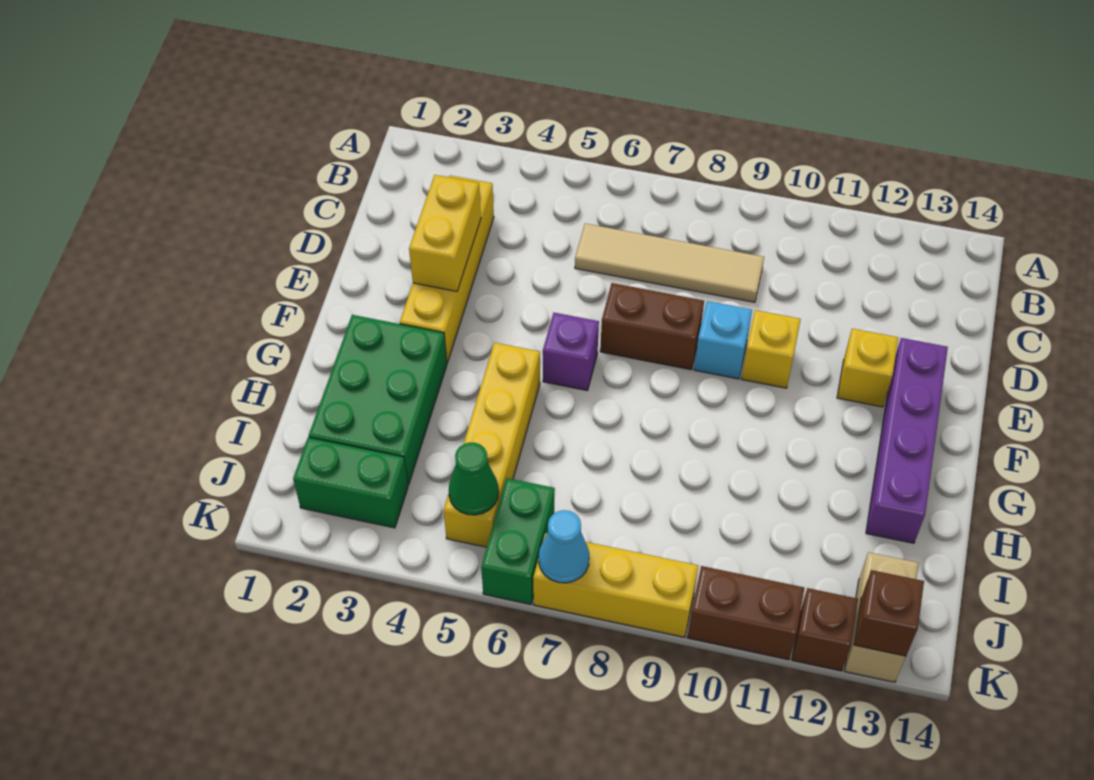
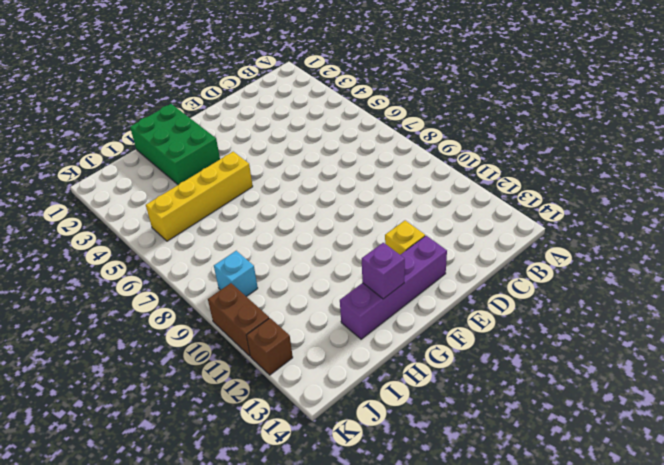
green 2x3 brick [130,104,220,185] -> green 2x3 brick turned to [309,315,447,485]
purple 1x1 brick [362,243,405,299] -> purple 1x1 brick moved to [543,313,599,391]
cyan 1x1 brick [214,251,258,297] -> cyan 1x1 brick moved to [694,301,752,379]
none -> yellow 1x4 brick [400,176,494,363]
none -> tan 1x4 tile [575,224,764,302]
none -> brown 1x2 brick [600,283,704,370]

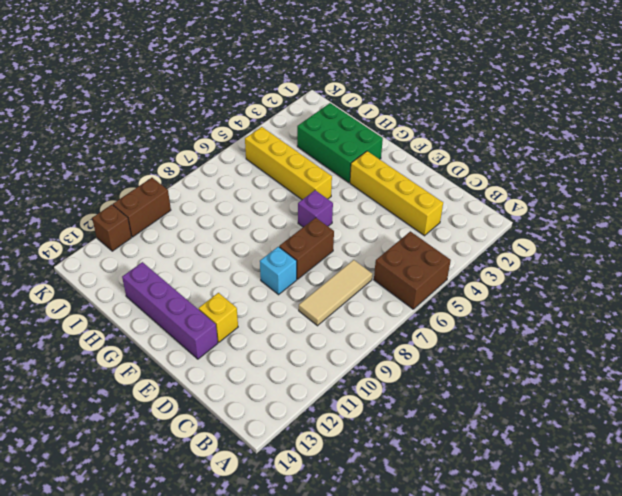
brown 2x2 brick [374,231,451,309] -> none
tan 1x3 tile [299,260,372,326] -> tan 1x4 tile [575,224,764,302]
none -> yellow 1x1 brick [742,310,801,388]
none -> green 1x2 brick [293,437,408,528]
none -> green 1x2 brick [481,478,555,604]

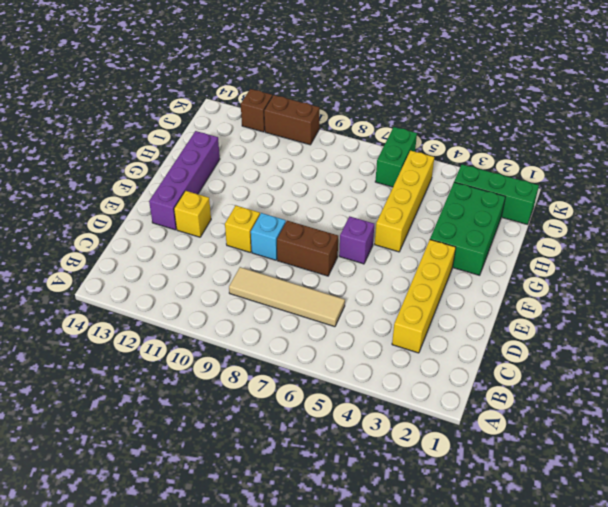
green 1x3 brick [454,164,539,225] -> green 1x2 brick [293,437,408,528]
none -> tan 1x2 brick [845,552,919,682]
none -> yellow 1x3 brick [533,533,698,637]
none -> yellow 1x2 brick [409,175,481,291]

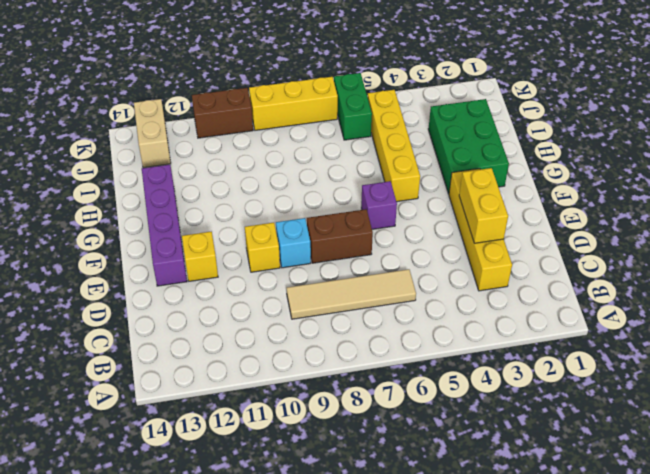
none -> green 1x2 brick [293,437,408,528]
none -> brown 1x1 brick [792,588,858,671]
none -> green 1x1 cone [449,443,499,515]

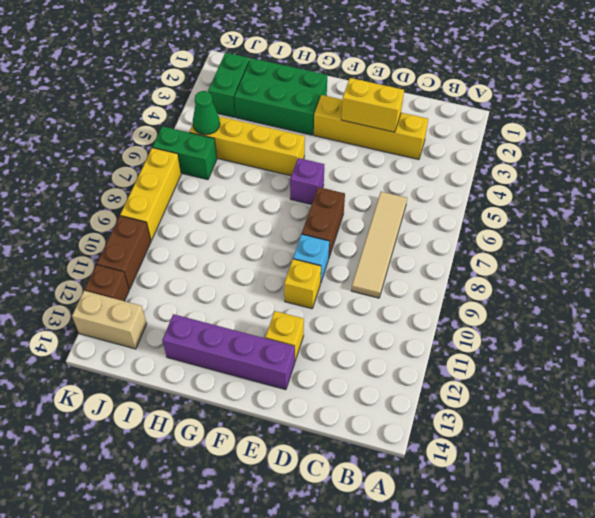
none -> cyan 1x1 cone [539,510,589,583]
none -> brown 1x1 brick [854,570,924,656]

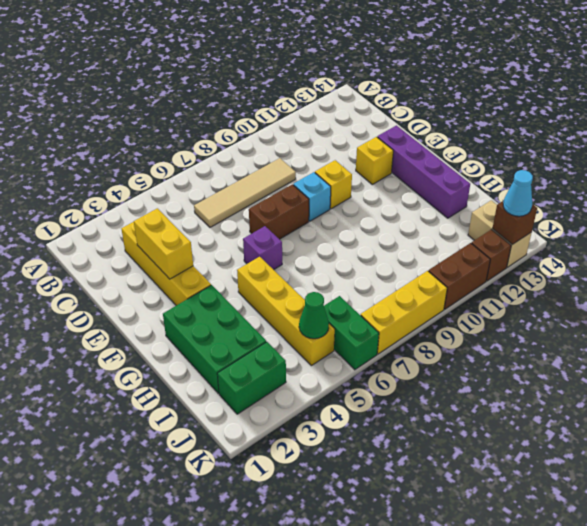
cyan 1x1 cone [503,170,533,216] -> cyan 1x1 cone moved to [539,510,589,583]

